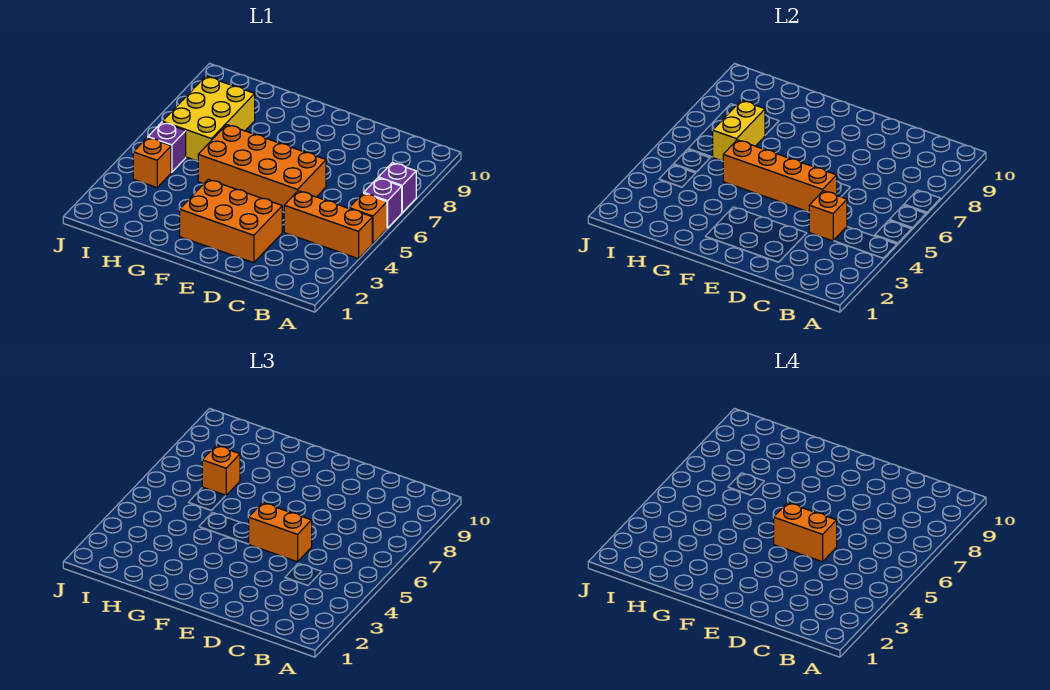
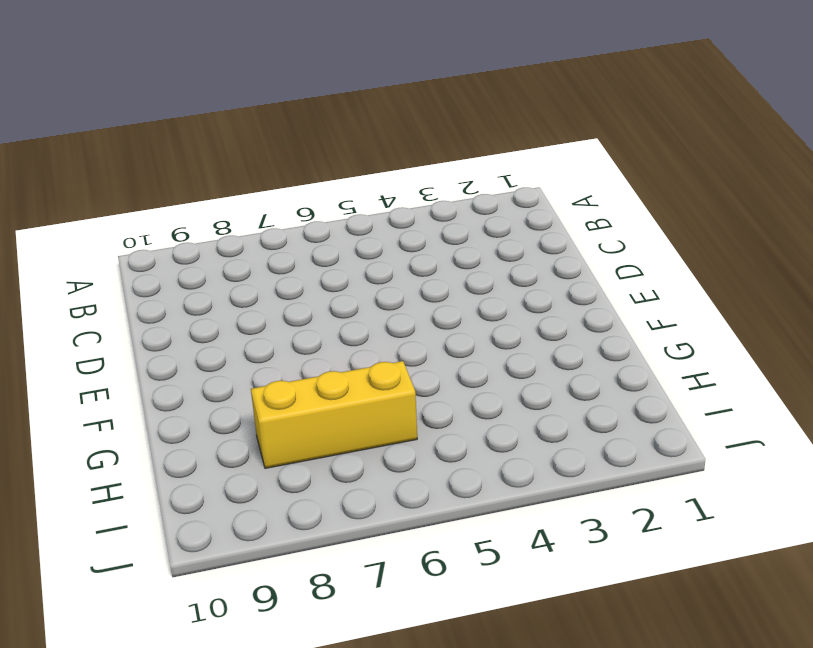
yellow 1x3 brick [251,361,417,468] -> yellow 2x3 brick [163,76,255,161]
none -> orange 1x3 brick [284,191,372,259]
none -> orange 1x1 brick [349,193,387,243]
none -> purple 1x1 brick [364,178,402,228]

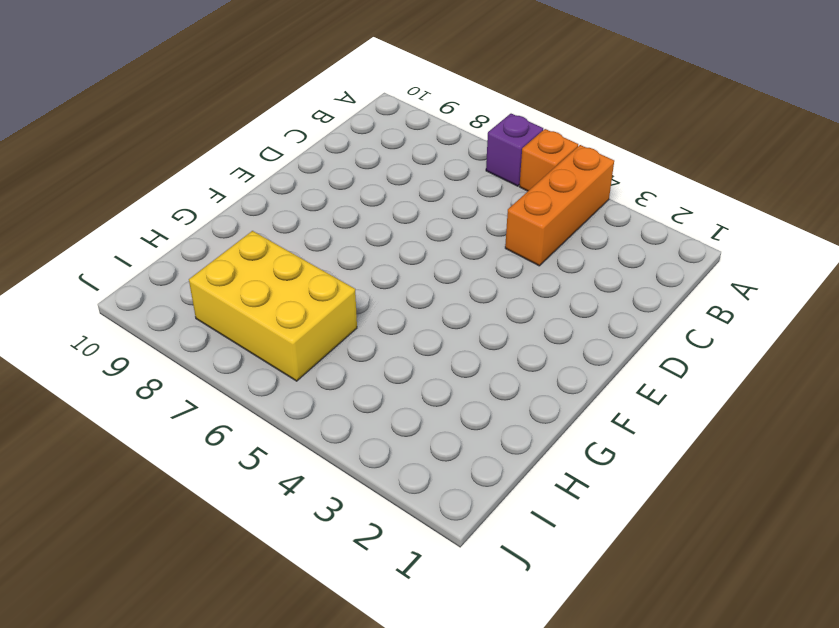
none -> purple 1x1 brick [378,163,416,213]
none -> orange 2x3 brick [180,179,282,263]
none -> orange 2x4 brick [198,125,326,212]

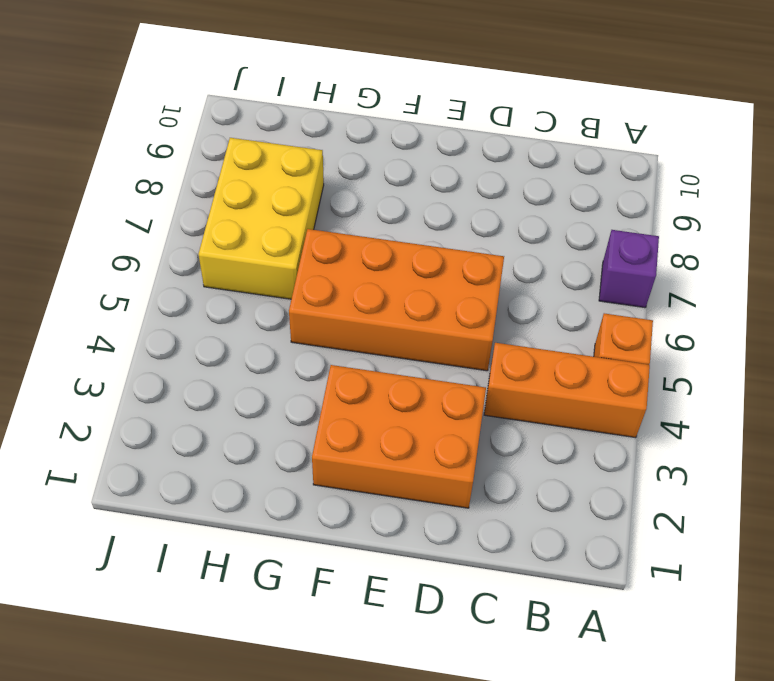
none -> purple 1x1 brick [364,178,402,228]
none -> orange 1x1 brick [133,137,171,188]
none -> purple 1x1 brick [148,122,186,172]

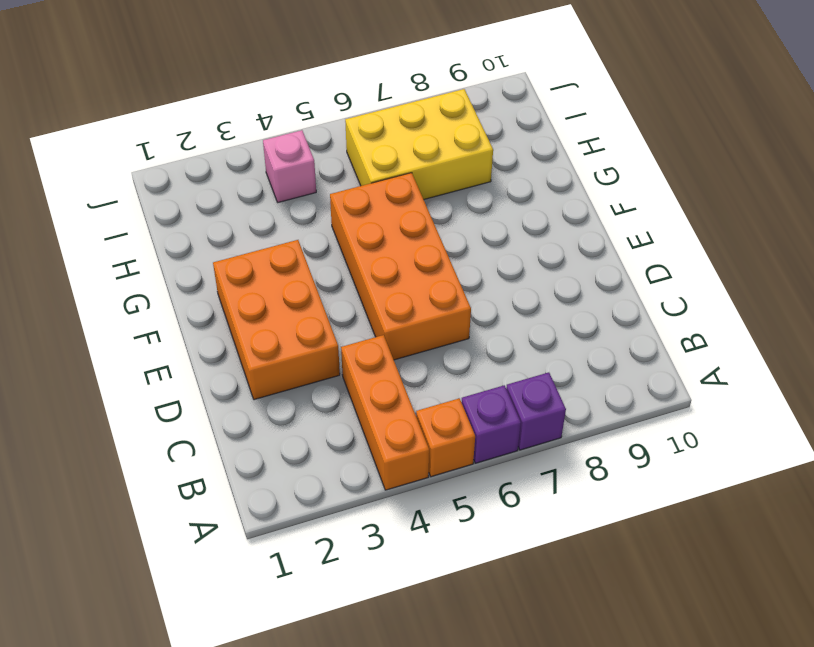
pink 1x1 brick [263,130,316,202] -> orange 1x1 brick [133,137,171,188]
none -> purple 1x1 brick [148,122,186,172]
none -> orange 1x1 brick [809,191,847,241]
none -> orange 1x4 brick [723,140,837,212]

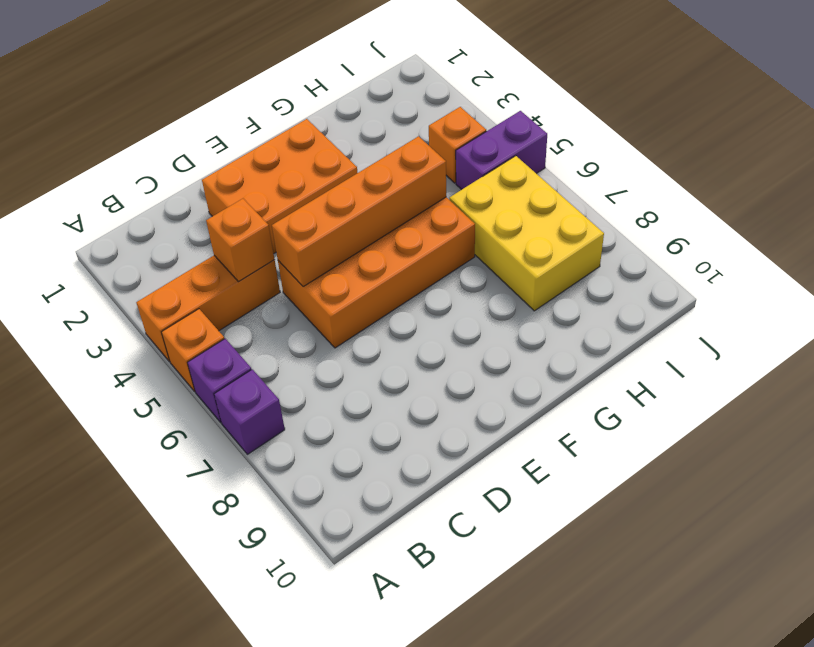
purple 1x2 brick [456,111,547,190] -> purple 1x1 brick [148,122,186,172]
none -> yellow 1x2 brick [713,100,765,161]
none -> orange 1x2 brick [249,503,312,562]
none -> orange 1x1 brick [202,445,240,495]

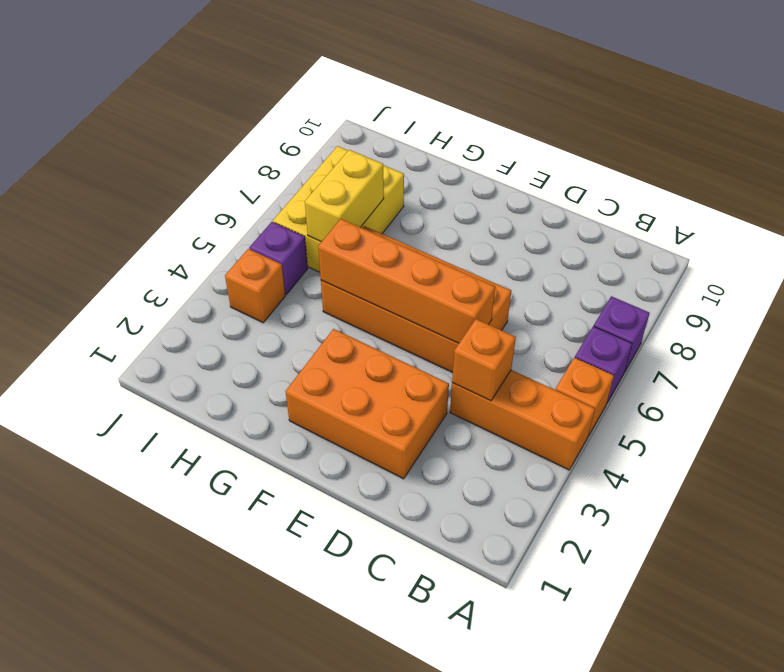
none -> orange 1x2 brick [249,503,312,562]
none -> orange 1x1 brick [202,445,240,495]
none -> orange 1x2 brick [774,503,837,562]

